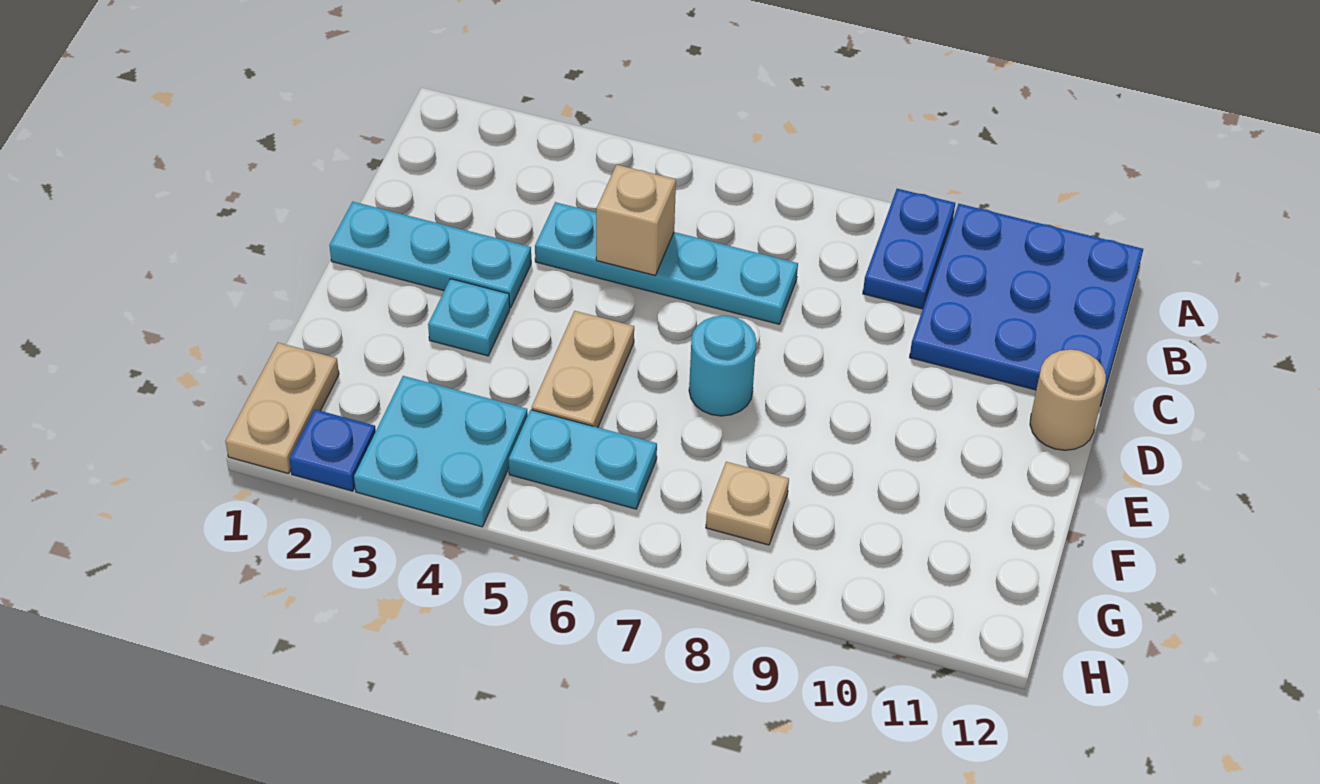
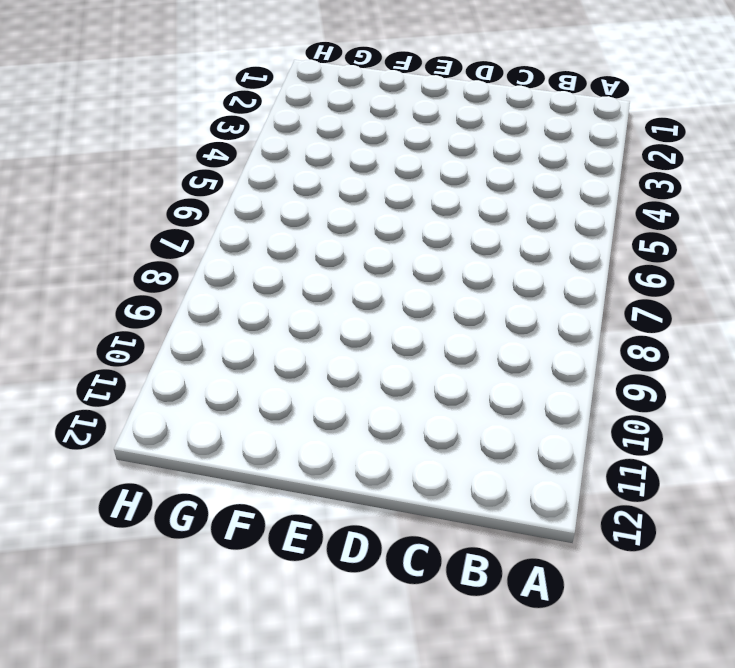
none -> blue 1x2 plate [863,189,955,309]
none -> blue 3x3 plate [910,204,1143,406]
none -> cyan 1x4 plate [535,202,798,324]

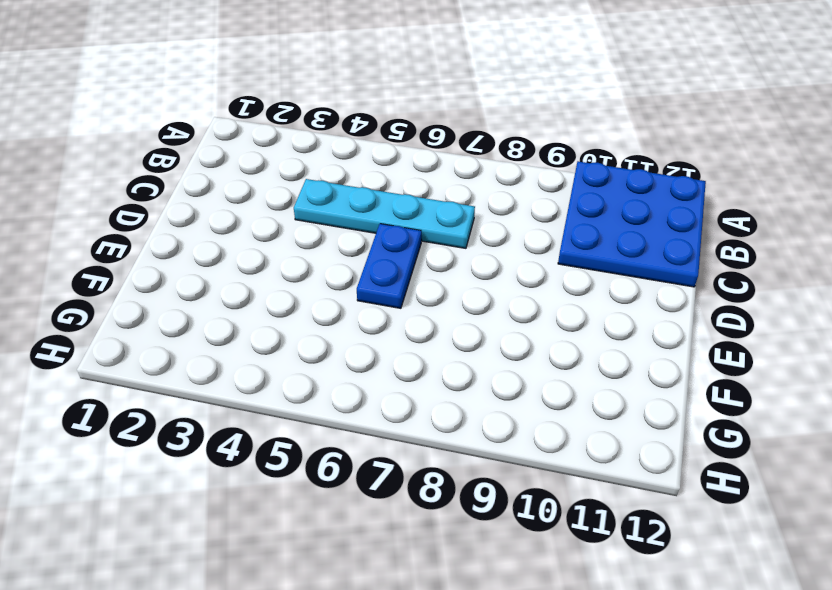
blue 1x2 plate [357,224,422,308] -> blue 1x2 plate moved to [863,189,955,309]
none -> cyan 1x3 plate [329,202,531,308]
none -> tan 1x1 round brick [1030,350,1106,450]
none -> cyan 1x1 plate [428,279,510,356]

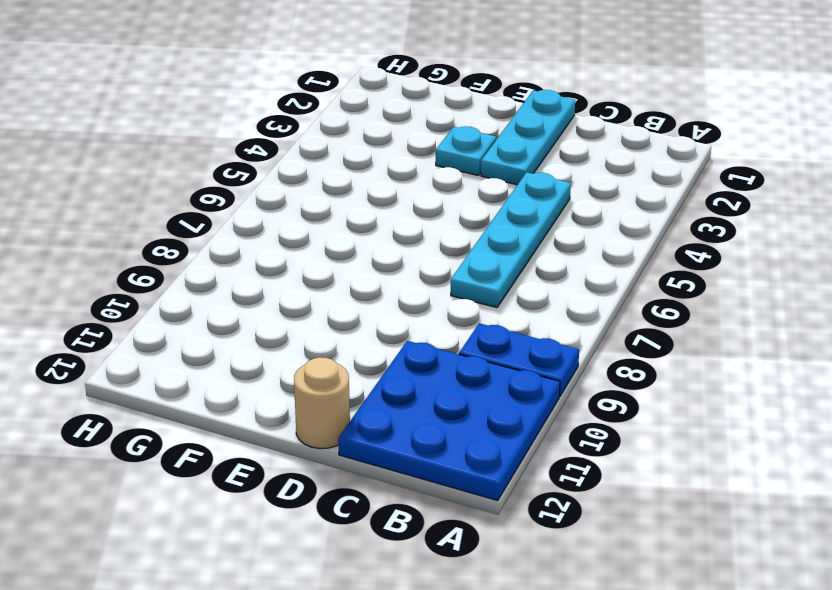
none -> tan 1x2 plate [532,311,634,427]
none -> cyan 1x1 round brick [689,316,756,416]
none -> tan 1x2 plate [225,343,339,474]

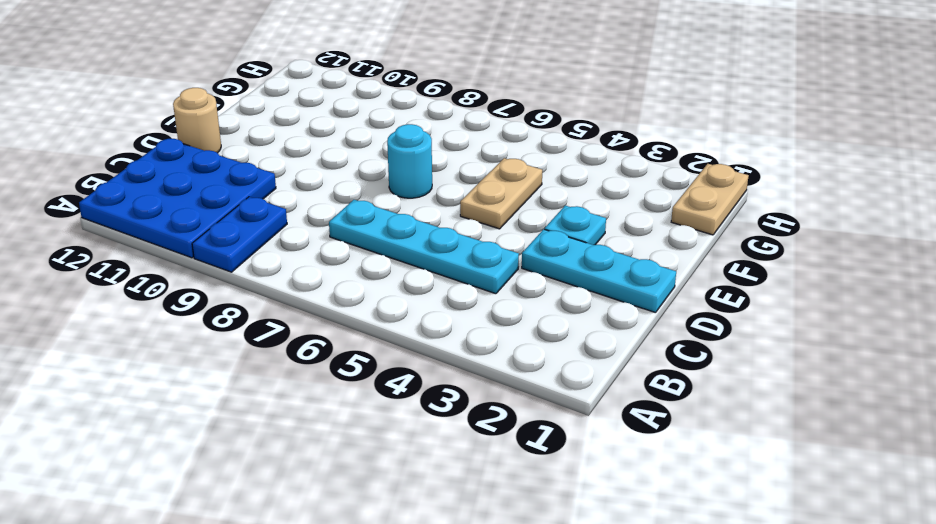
none -> cyan 2x2 plate [354,376,528,527]
none -> cyan 1x2 plate [509,410,657,509]
none -> tan 1x1 plate [706,462,789,545]

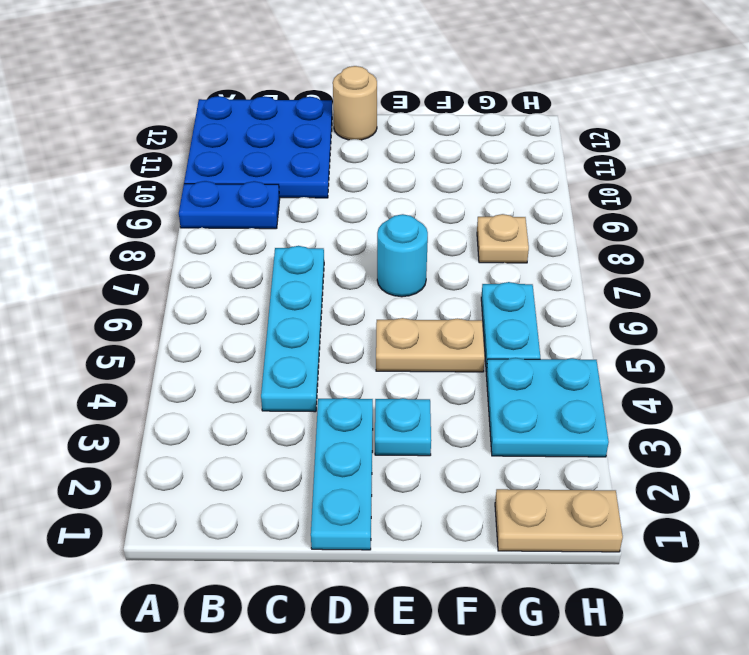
none -> blue 1x1 plate [290,410,376,491]
none -> tan 1x1 brick [596,165,676,275]

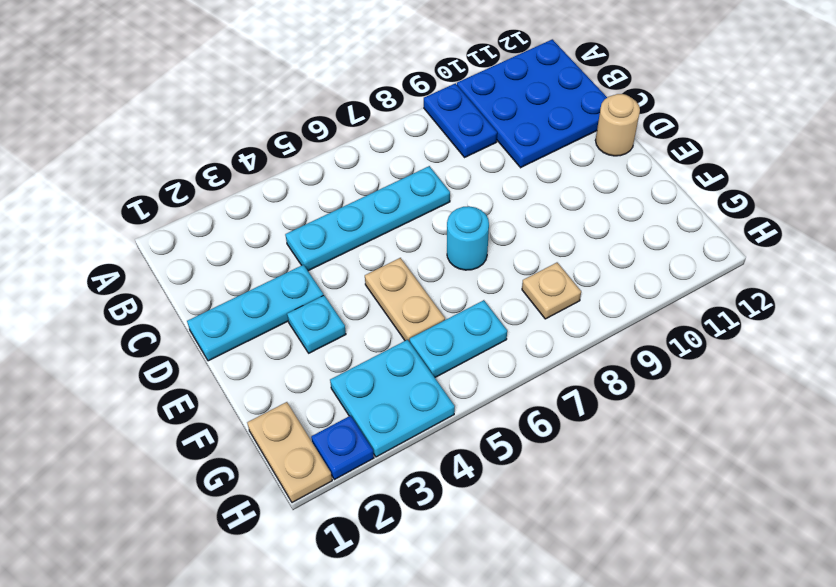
none -> tan 1x1 brick [596,165,676,275]

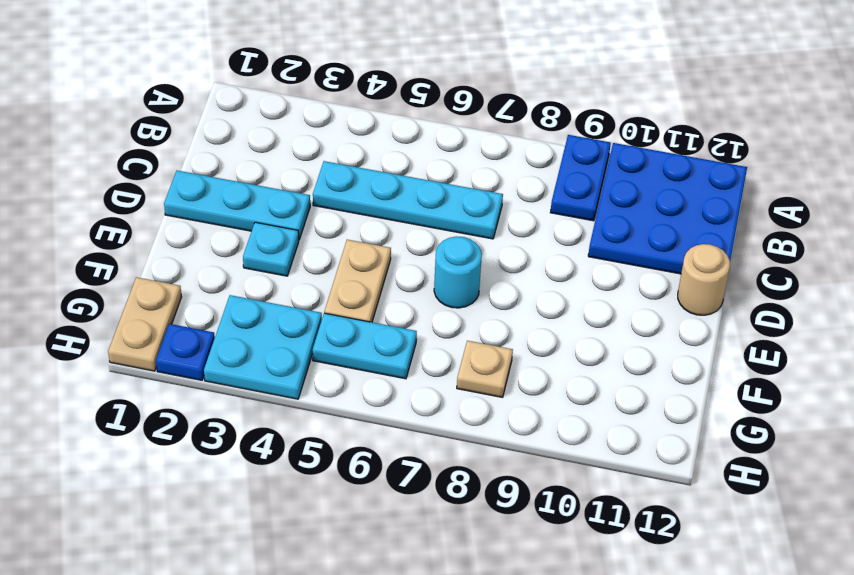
none -> tan 1x1 brick [596,165,676,275]

